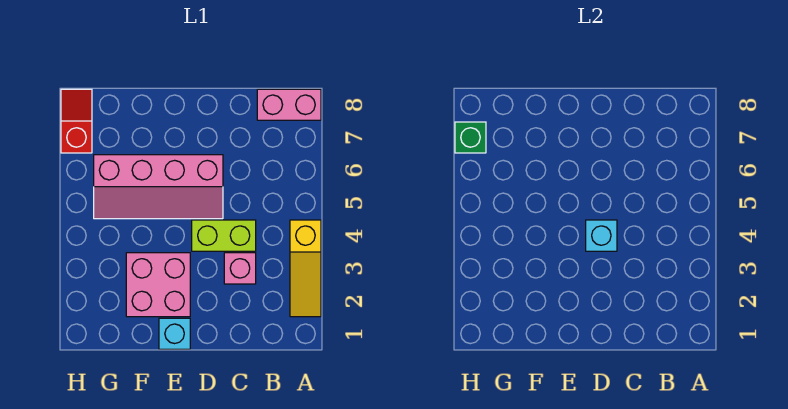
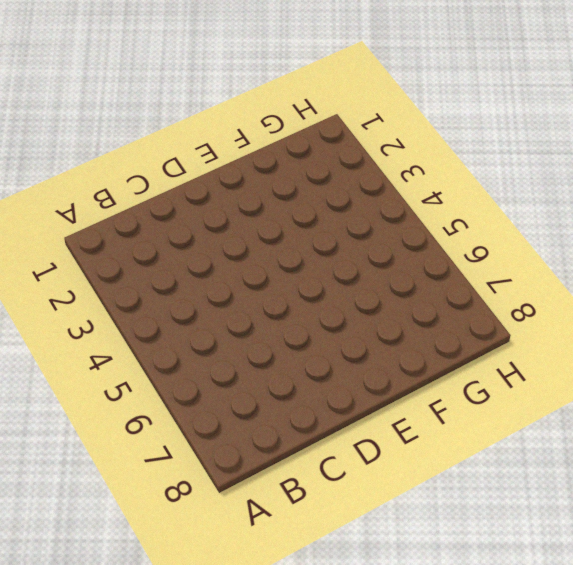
none -> yellow 1x3 slope [290,220,321,317]
none -> pink 1x2 brick [257,89,321,120]

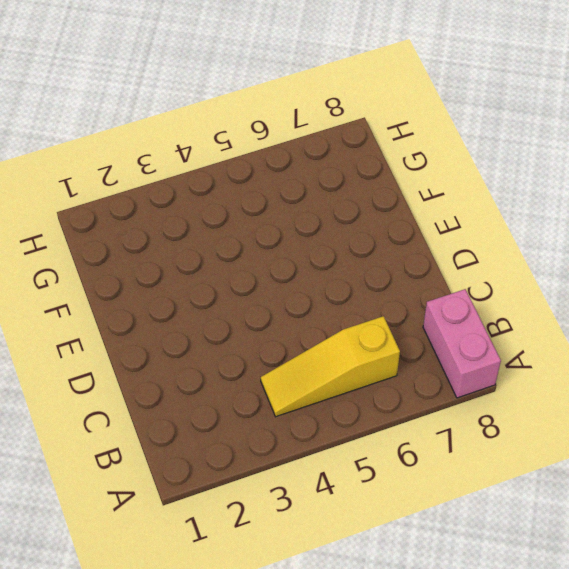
yellow 1x3 slope [261,316,400,417] -> yellow 1x3 slope moved to [290,220,321,317]
none -> pink 1x1 brick [224,253,256,284]
none -> lime 1x2 brick [192,220,256,251]

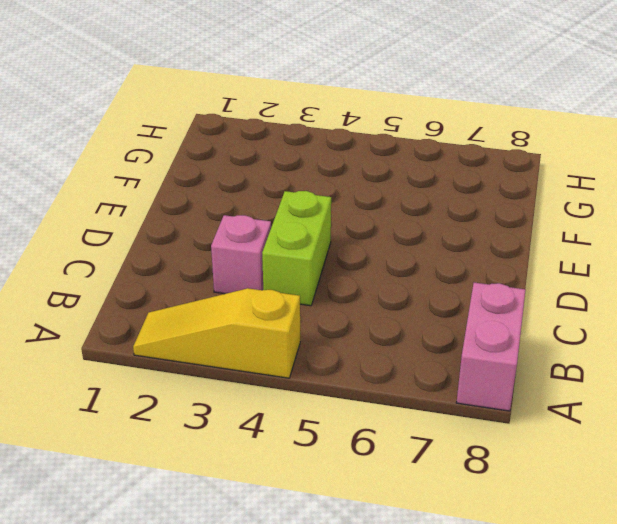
none -> pink 2x4 slope [94,155,223,219]
none -> cyan 1x1 brick [159,318,190,349]

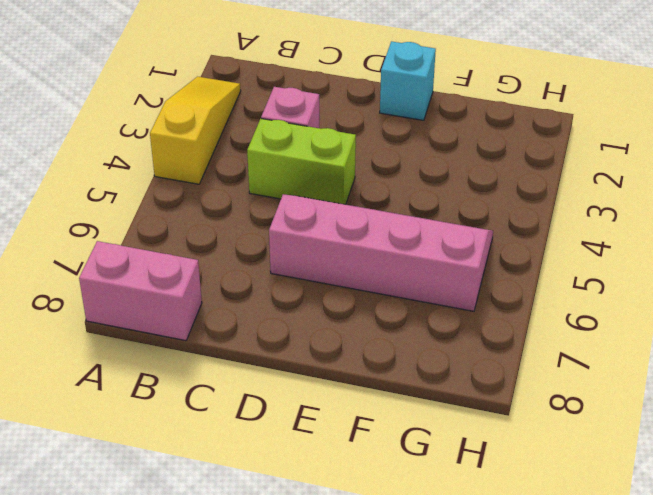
none -> pink 2x2 brick [126,253,190,317]
none -> red 1x2 slope [61,89,92,153]

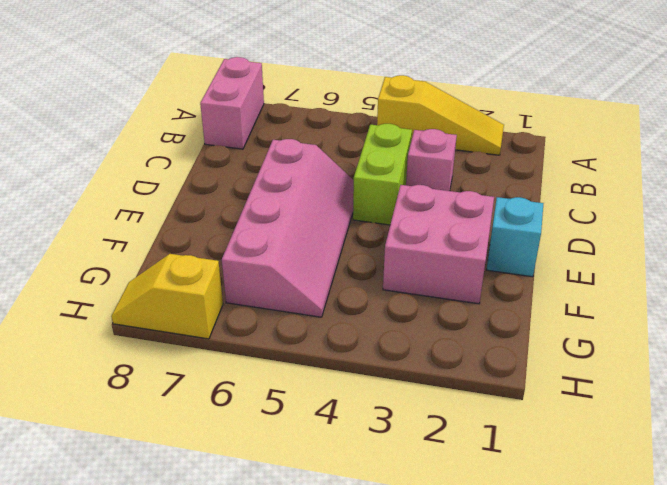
yellow 1x2 slope [111,254,223,339] -> red 1x2 slope [61,89,92,153]
none -> cyan 1x1 brick [586,220,617,251]
none -> green 1x1 brick [455,122,486,153]

